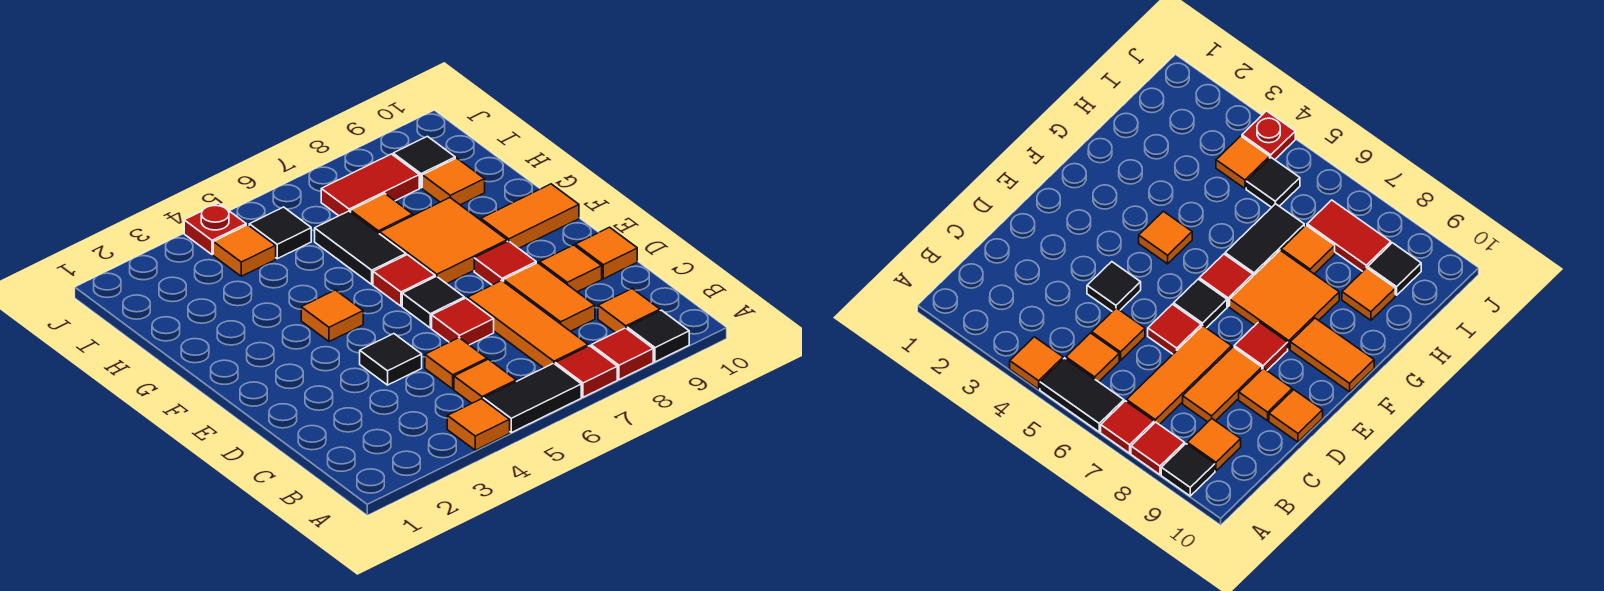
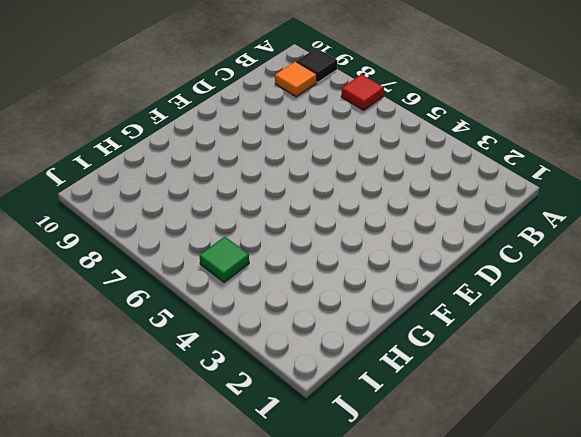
green 1x1 tile [199,237,249,282] -> black 1x1 tile [249,207,311,259]
none -> orange 1x1 tile [447,399,510,450]
none -> black 1x2 tile [483,363,581,433]
none -> red 1x1 tile [591,328,653,380]

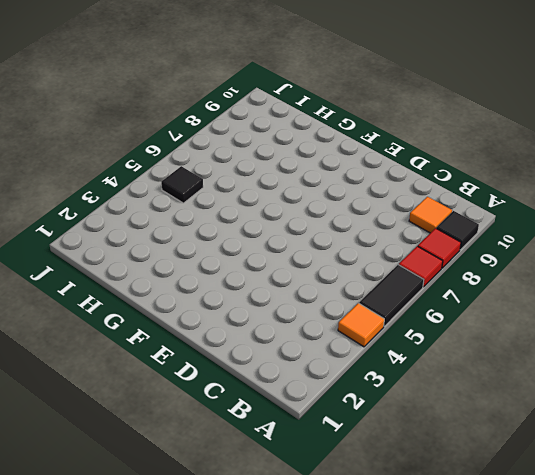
none -> orange 1x1 tile [454,359,516,403]
none -> orange 1x3 tile [468,280,588,368]
none -> orange 1x1 tile [425,338,487,389]

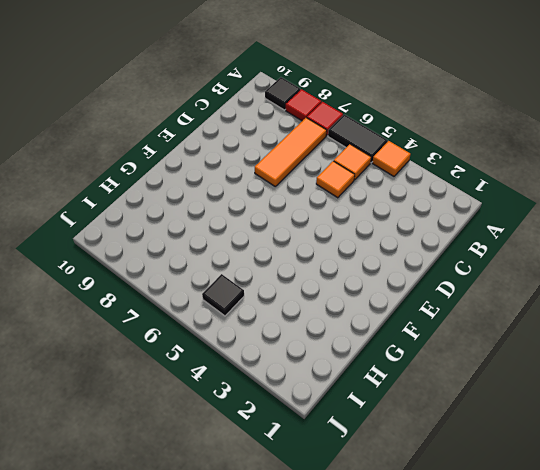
none -> orange 1x1 tile [598,289,660,333]
none -> orange 1x2 tile [504,263,595,331]
none -> black 1x1 tile [360,334,422,385]

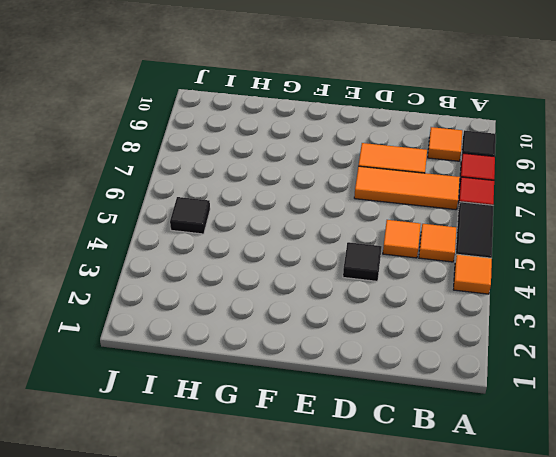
none -> red 1x1 tile [432,298,494,345]
none -> orange 1x1 tile [539,245,602,292]
none -> orange 1x1 tile [575,227,637,279]

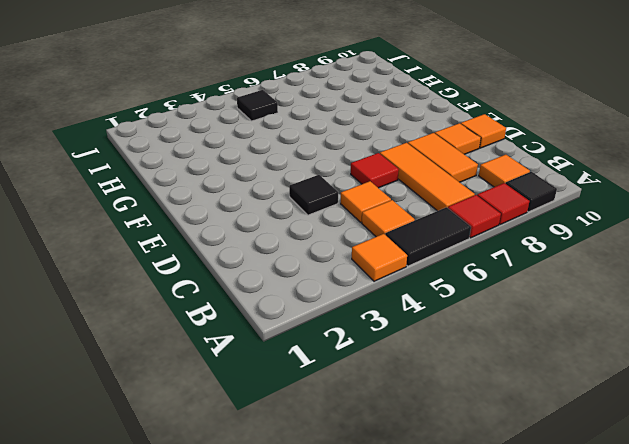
none -> black 1x1 tile [402,276,464,328]
none -> red 1x1 tile [474,241,536,285]
none -> orange 1x1 tile [301,290,363,342]

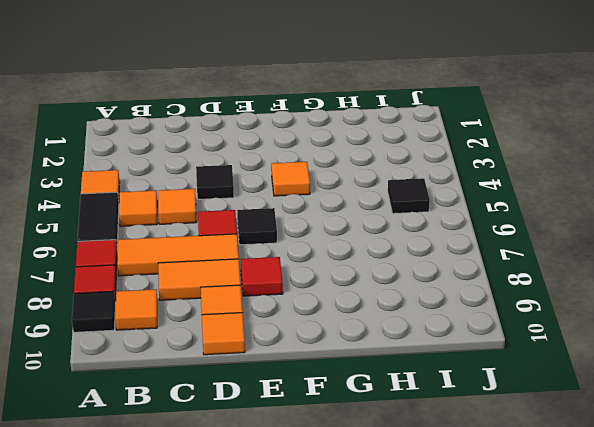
none -> red 1x1 tile [373,255,435,306]
none -> orange 2x2 tile [380,198,507,284]
none -> orange 1x2 tile [481,184,579,248]

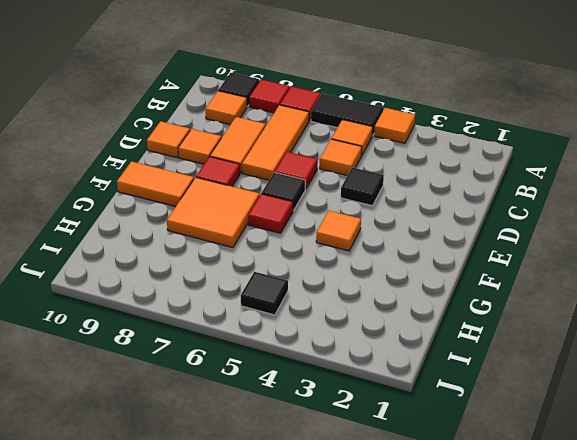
none -> black 1x2 tile [315,211,406,284]
none -> orange 1x1 tile [351,193,413,234]
none -> orange 1x1 tile [422,158,485,205]

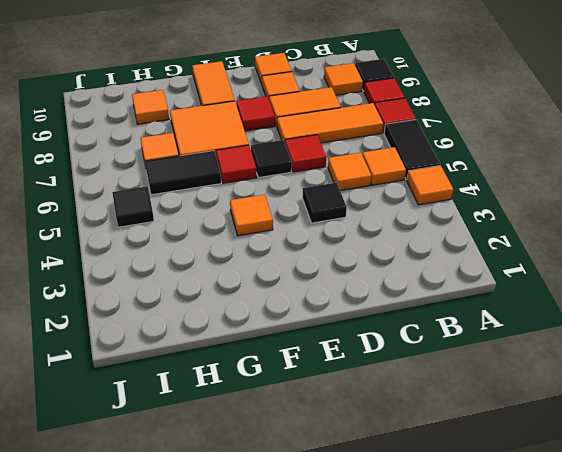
none -> orange 1x1 tile [213,225,276,276]
none -> red 1x2 tile [321,154,419,216]
none -> black 1x1 tile [393,136,455,188]

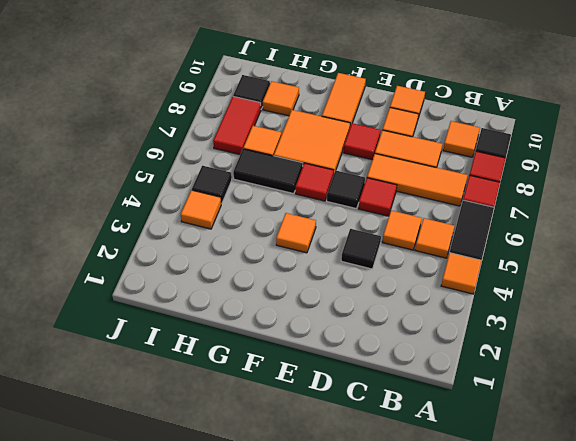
none -> red 1x1 plate [184,203,246,255]

